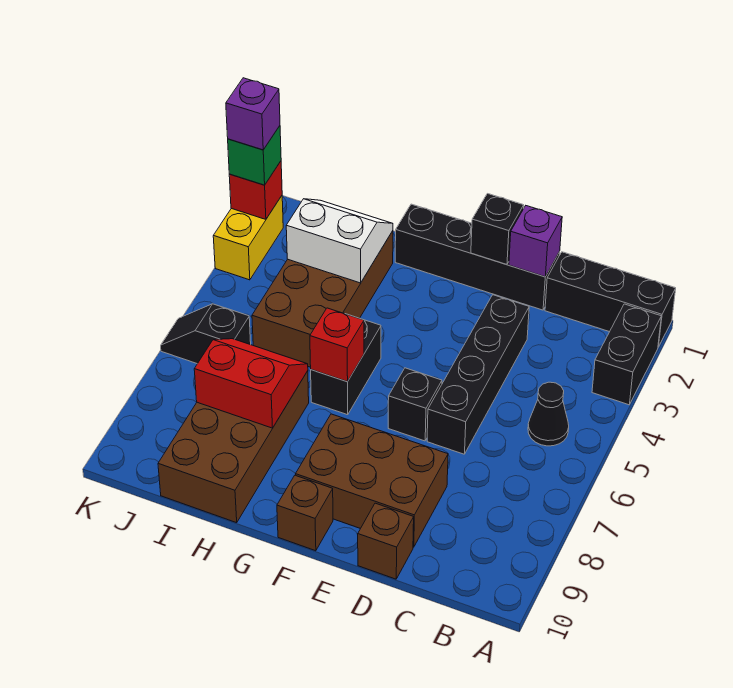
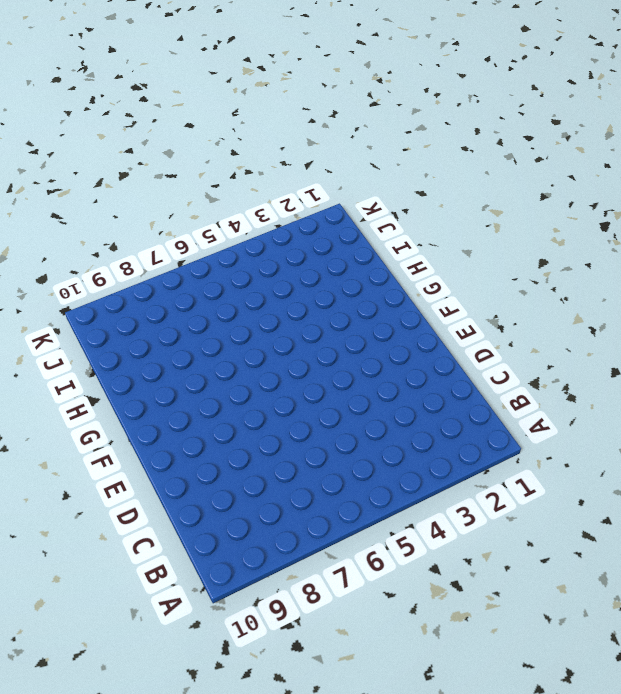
none -> black 1x3 brick [545,252,676,347]
none -> black 1x2 brick [592,304,661,405]
none -> black 1x1 cone [528,382,569,446]

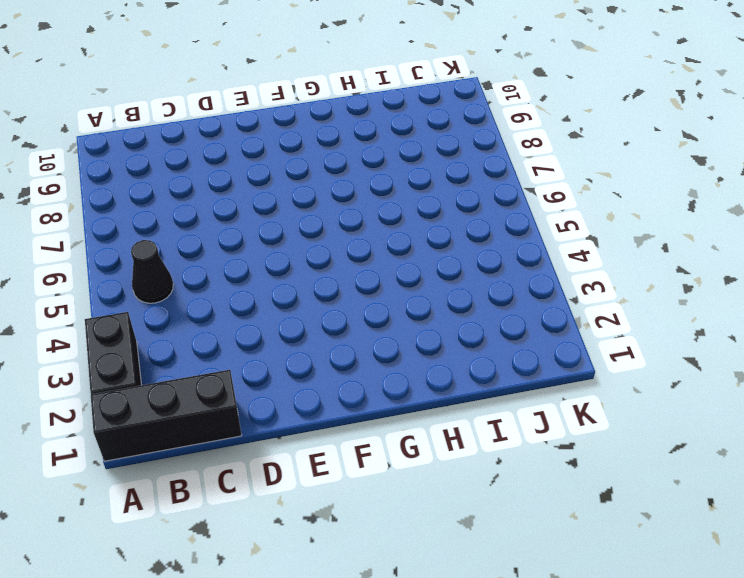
none -> black 1x4 brick [395,204,560,310]
none -> black 1x4 brick [427,295,529,454]
none -> brown 2x3 brick [296,414,448,547]

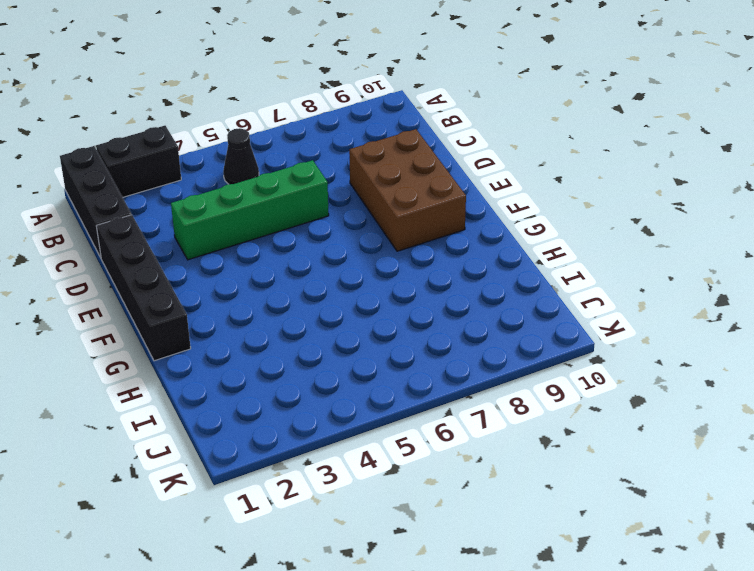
green 1x4 brick [171,160,329,260] -> black 1x4 brick [427,295,529,454]
none -> brown 1x1 brick [358,503,414,579]
none -> black 1x1 brick [388,368,442,441]
none -> brown 1x1 brick [277,475,333,551]

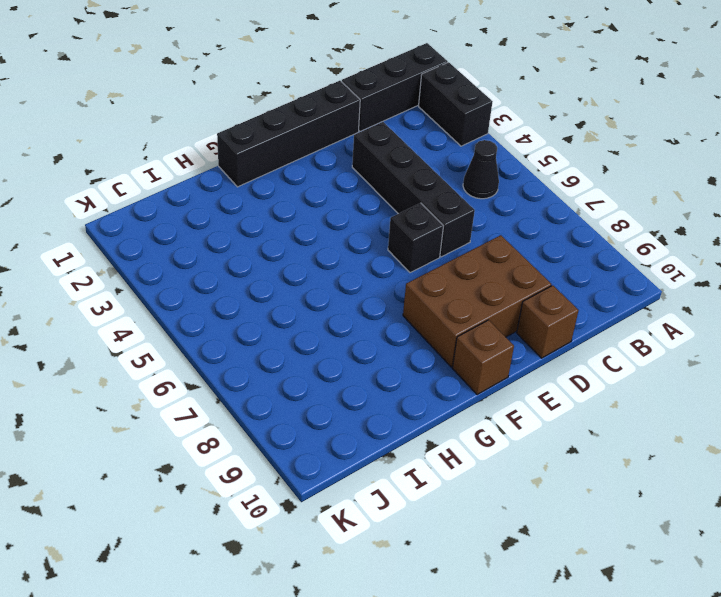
none -> black 1x2 brick [311,314,381,415]
none -> brown 2x4 brick [252,231,393,367]
none -> brown 2x4 brick [158,371,309,523]

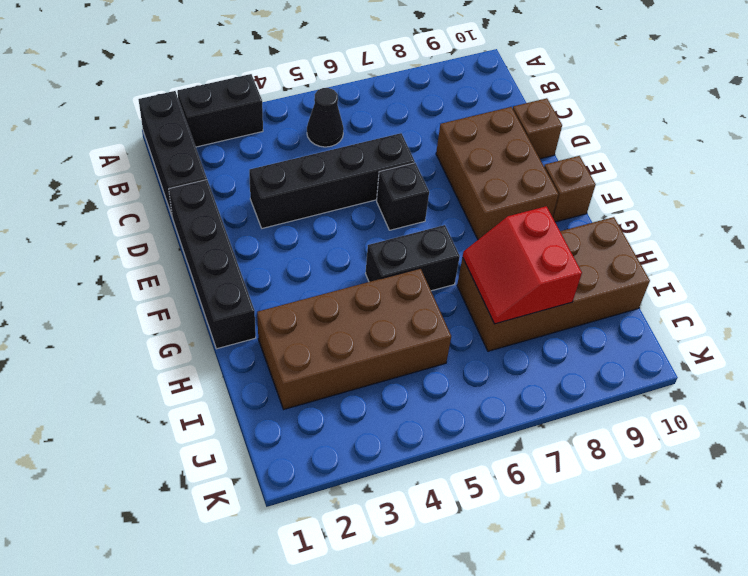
none -> black 1x2 slope [161,304,251,364]
none -> yellow 1x2 brick [213,196,283,280]
none -> purple 1x1 brick [509,206,562,277]

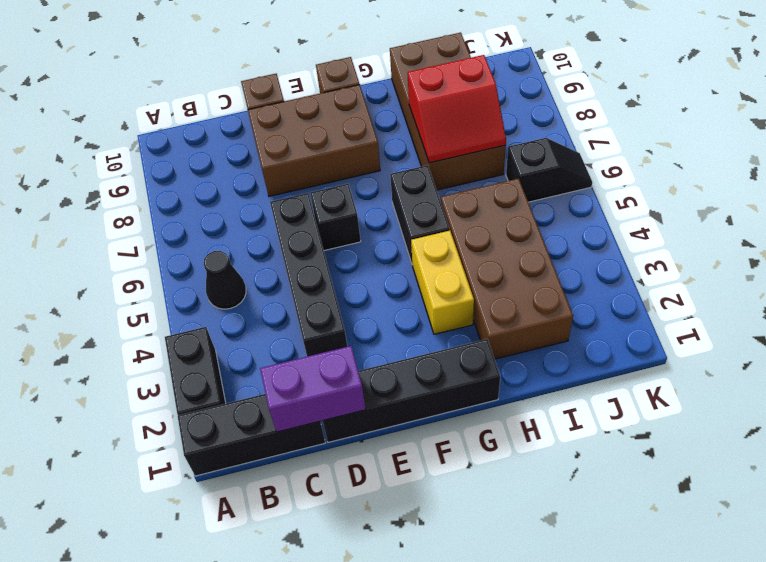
purple 1x2 brick [260,346,366,432] -> purple 1x1 brick [509,206,562,277]
yellow 1x2 brick [411,231,474,334] -> yellow 1x2 brick moved to [213,196,283,280]
none -> black 1x1 brick [471,194,524,265]
none -> red 1x1 brick [310,308,364,382]
none -> white 2x2 slope [286,199,393,283]

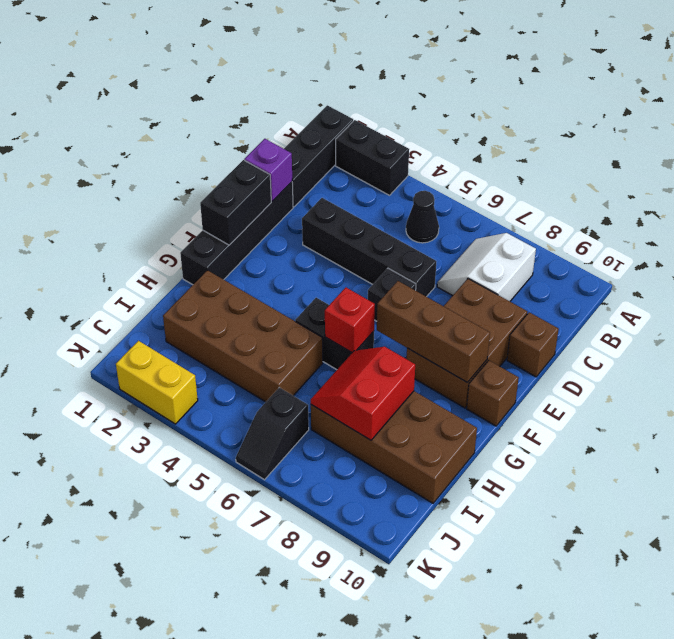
white 2x2 slope [437,233,536,301] -> white 2x2 slope moved to [286,199,393,283]
black 1x2 brick [200,160,271,245] -> black 1x1 brick [471,194,524,265]
brown 1x3 brick [377,281,490,383] -> none
none -> red 1x1 brick [229,161,282,219]
none -> green 1x1 brick [228,126,281,185]
none -> purple 1x1 brick [226,78,280,150]

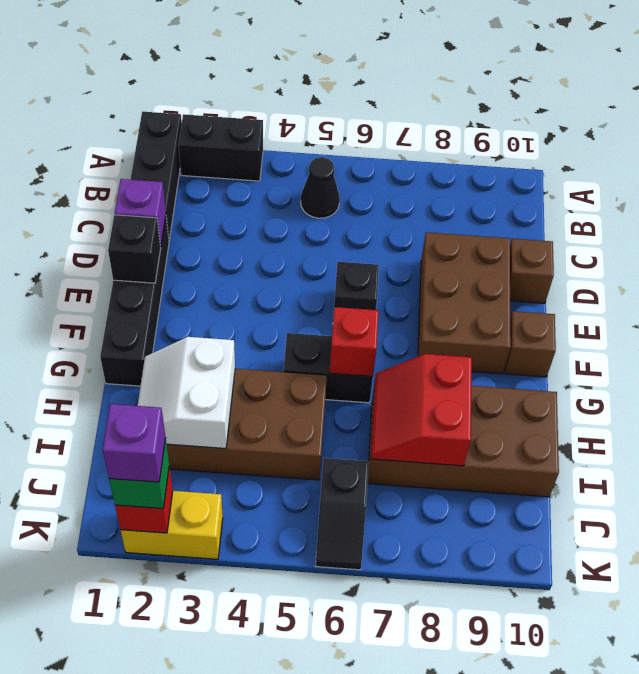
none -> black 1x4 brick [427,295,529,454]

